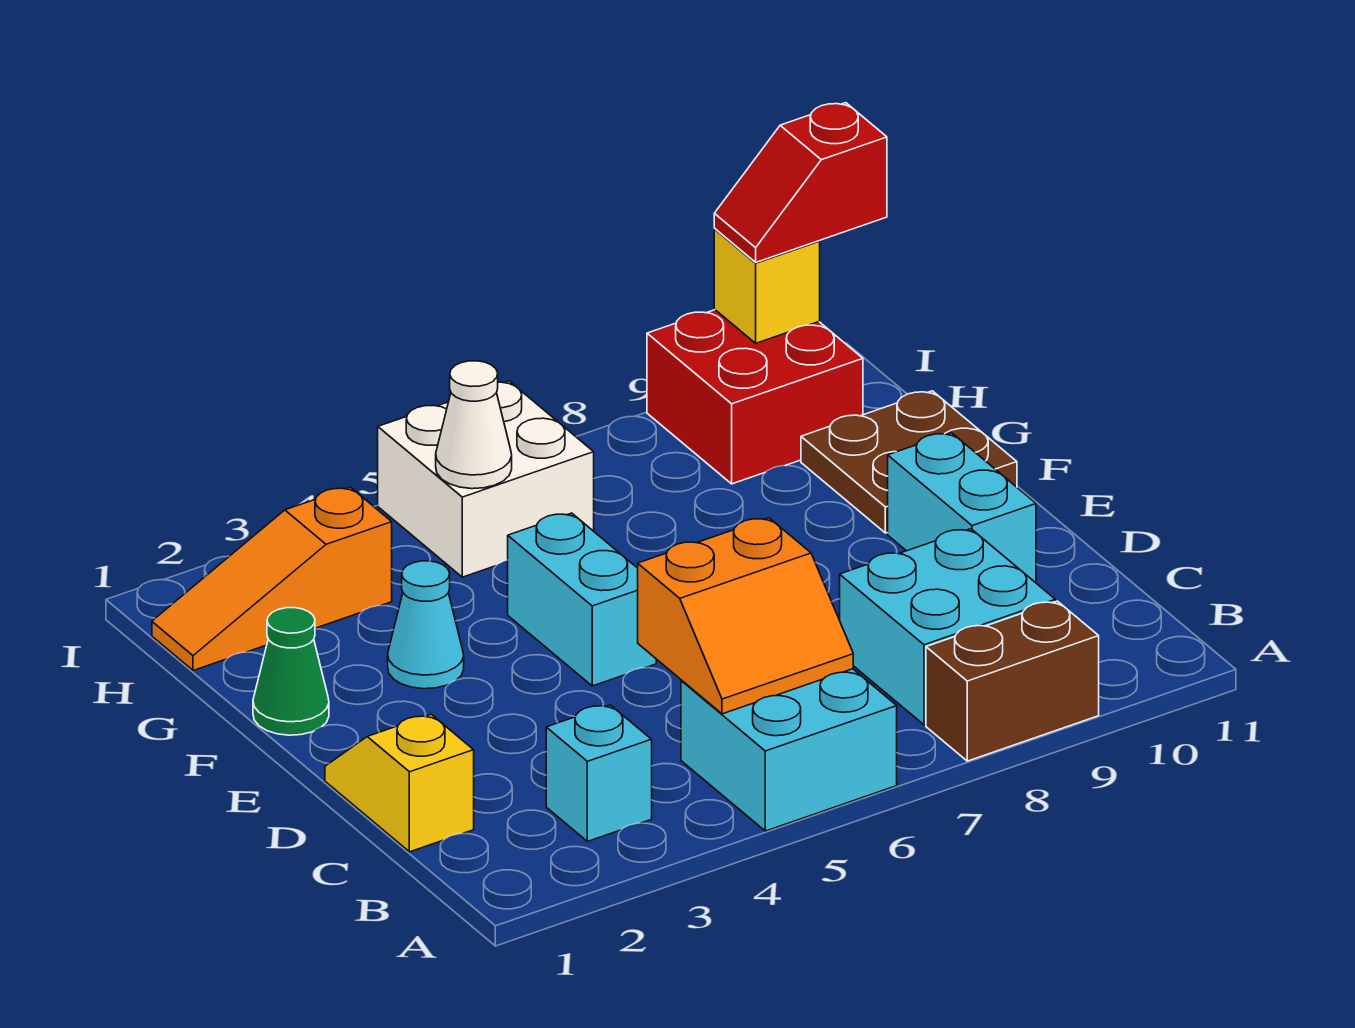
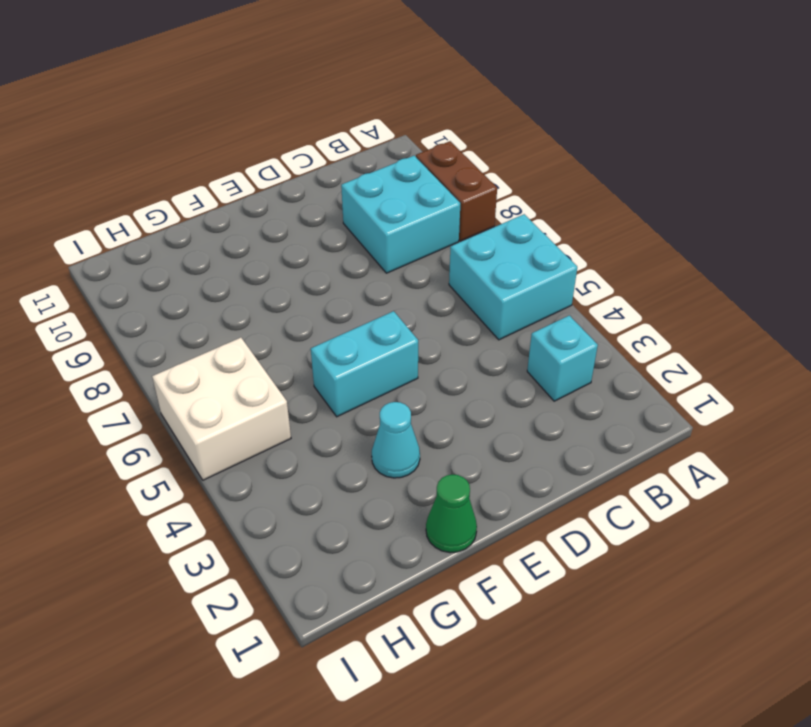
none -> yellow 1x2 slope [325,714,474,852]
none -> cyan 1x2 brick [888,433,1036,583]
none -> brown 2x2 plate [801,391,1017,533]

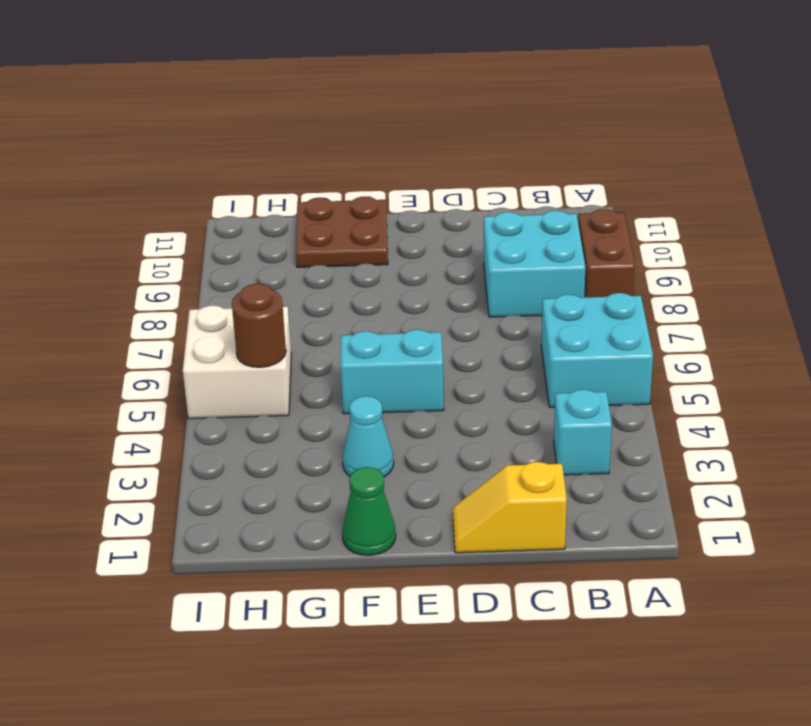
brown 1x1 round brick [232,284,286,367] -> white 1x1 cone [436,361,512,489]
none -> cyan 1x2 brick [888,433,1036,583]
none -> orange 1x3 slope [152,487,392,670]
none -> red 2x2 brick [647,310,863,484]

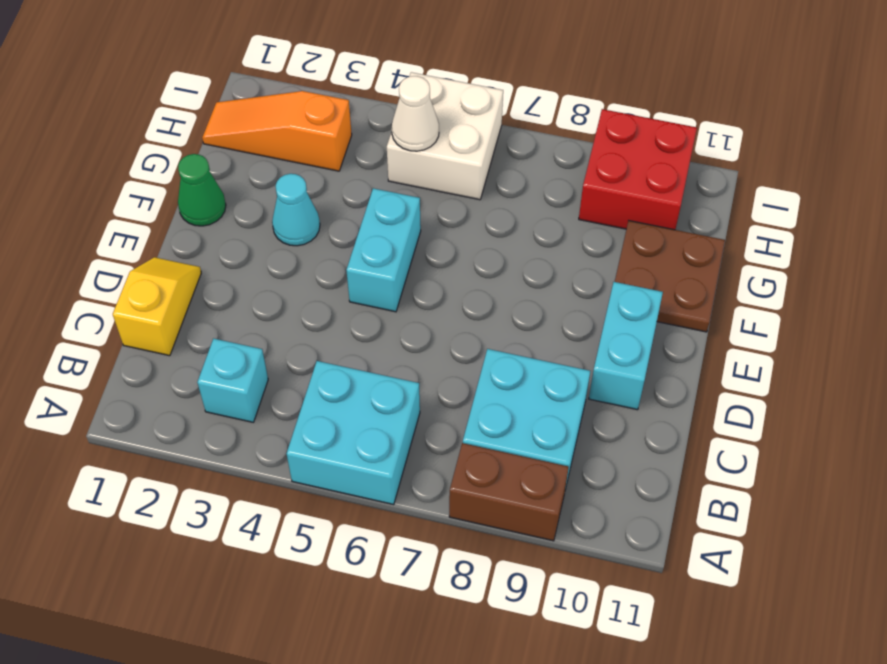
none -> orange 2x2 slope [638,518,853,714]
none -> yellow 1x1 brick [714,229,820,343]
none -> red 1x2 slope [714,103,887,262]

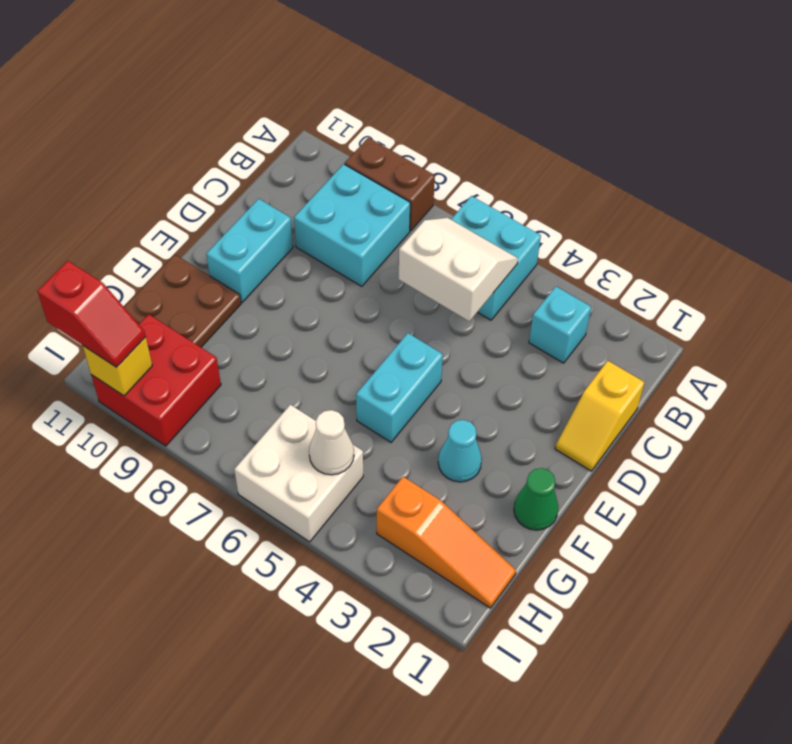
white 2x2 slope [399,218,518,321] -> orange 2x2 slope [638,518,853,714]

